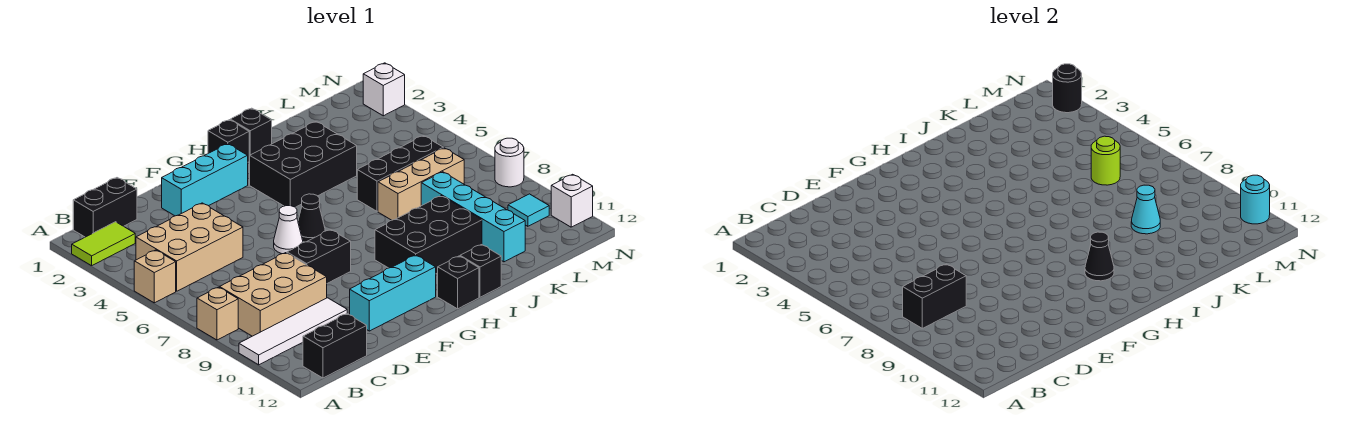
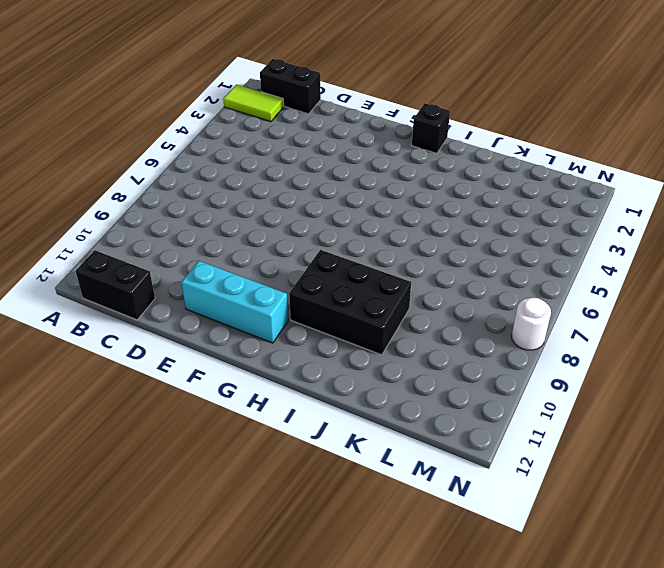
none -> tan 1x1 brick [134,250,176,303]
none -> tan 1x1 brick [197,287,238,340]
none -> white 1x4 tile [239,298,347,365]
none -> tan 2x3 brick [136,203,243,291]

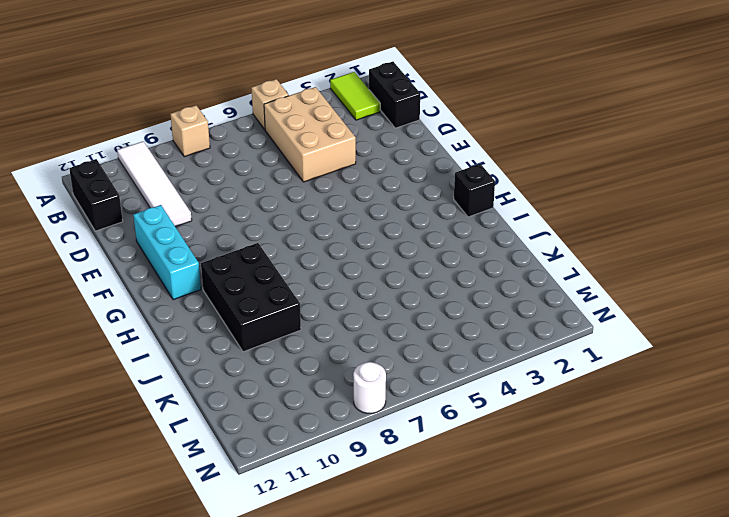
none -> tan 2x3 brick [220,253,327,336]
none -> cyan 1x3 brick [162,144,248,216]
none -> black 1x2 brick [287,230,351,283]
none -> white 1x1 cone [274,206,303,254]

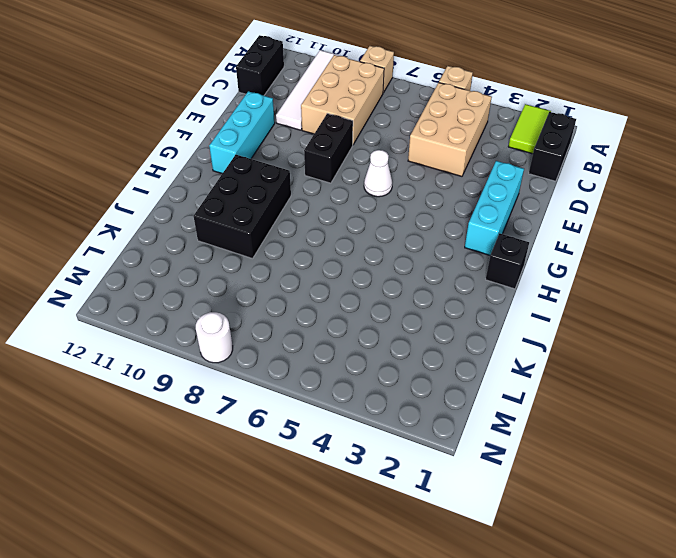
none -> black 1x1 cone [298,194,325,242]
none -> black 2x3 brick [249,122,357,207]
none -> black 1x1 brick [438,256,479,309]
none -> black 1x1 brick [230,108,272,160]

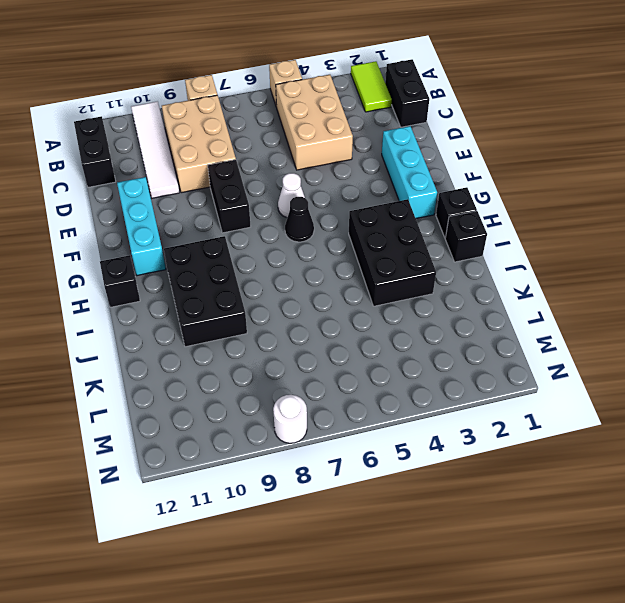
none -> black 1x1 brick [460,245,501,297]
none -> black 1x3 brick [357,136,443,211]
none -> tan 1x3 brick [378,148,464,220]
none -> cyan 1x4 brick [421,172,525,262]

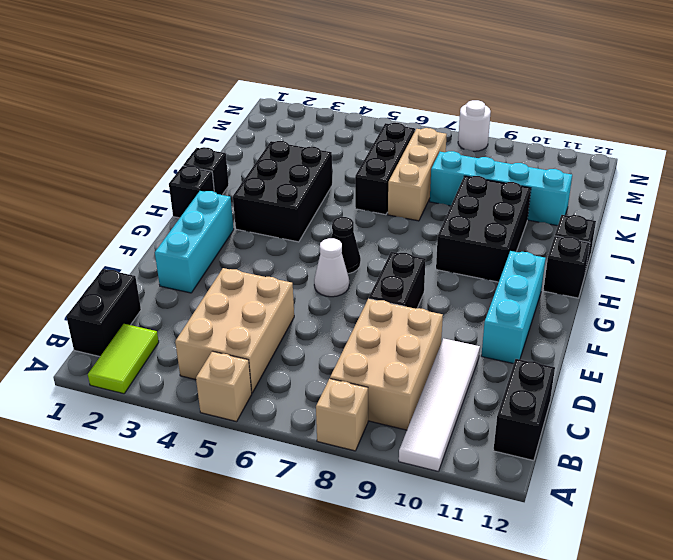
none -> cyan 1x1 tile [508,194,549,226]
none -> white 1x1 brick [363,63,405,116]
none -> white 1x1 brick [551,174,593,227]
none -> black 1x2 brick [903,264,966,328]

